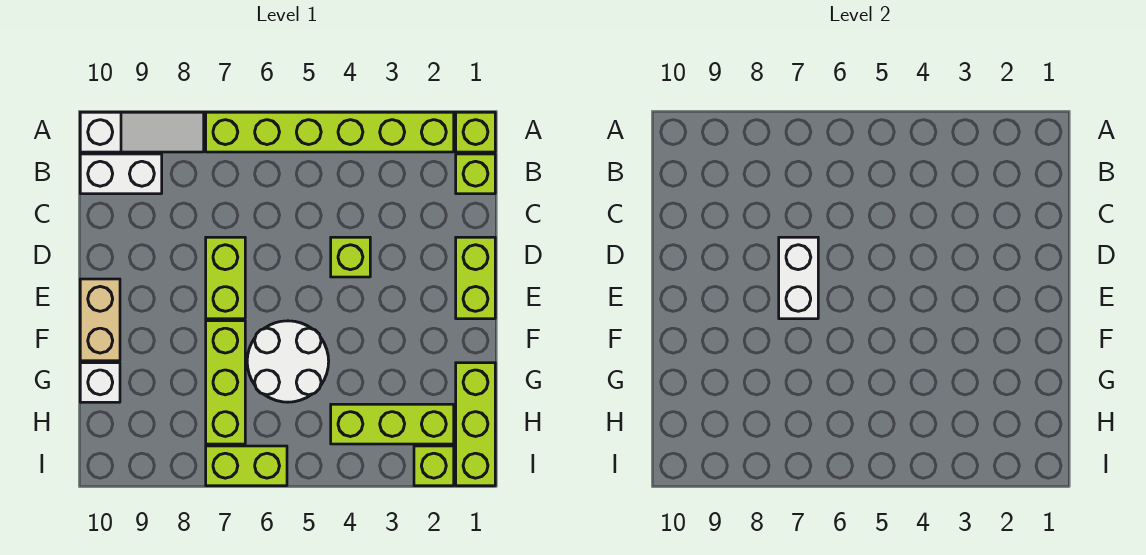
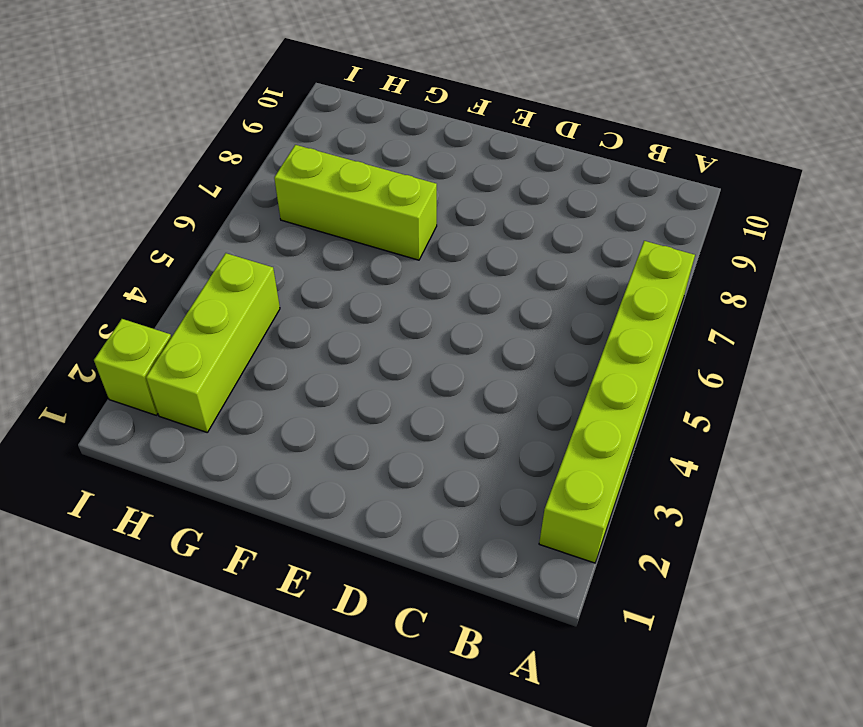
none -> lime 1x1 brick [456,112,495,152]
none -> white 1x3 slope [80,112,204,152]
none -> lime 1x1 brick [456,154,495,194]

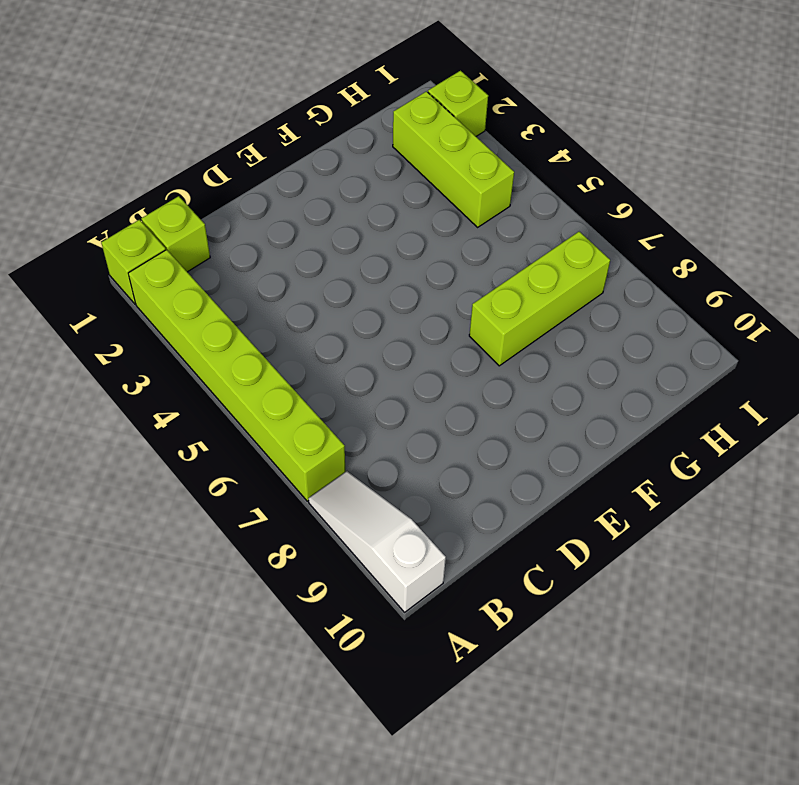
none -> white 1x2 brick [80,154,162,194]
none -> lime 1x2 brick [456,237,495,319]
none -> lime 1x1 brick [331,237,370,277]

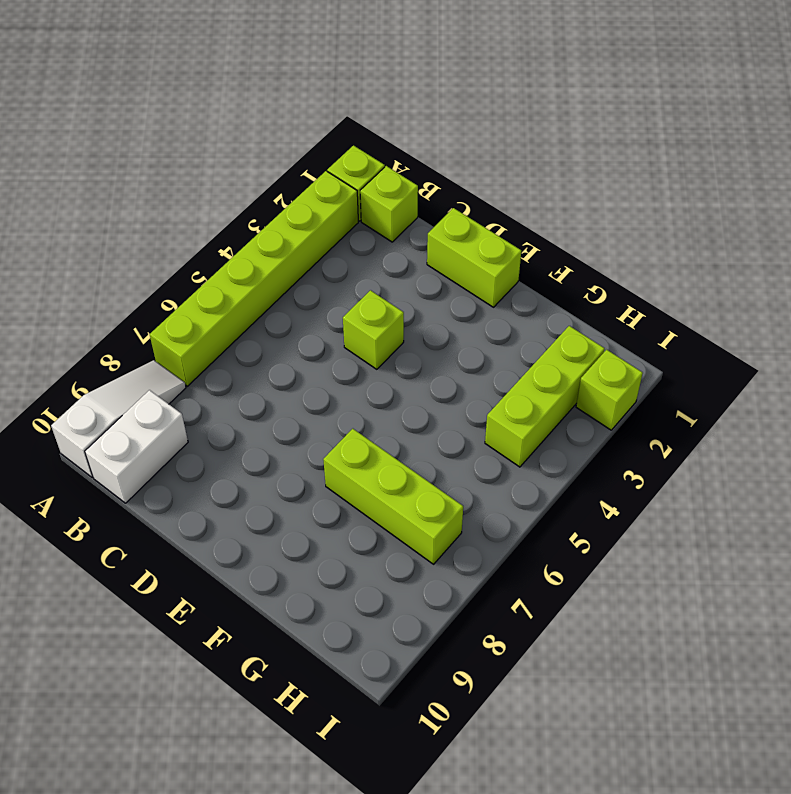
none -> lime 1x2 brick [206,237,245,319]
none -> tan 1x2 brick [80,279,120,361]
none -> white 2x2 round brick [247,321,329,402]

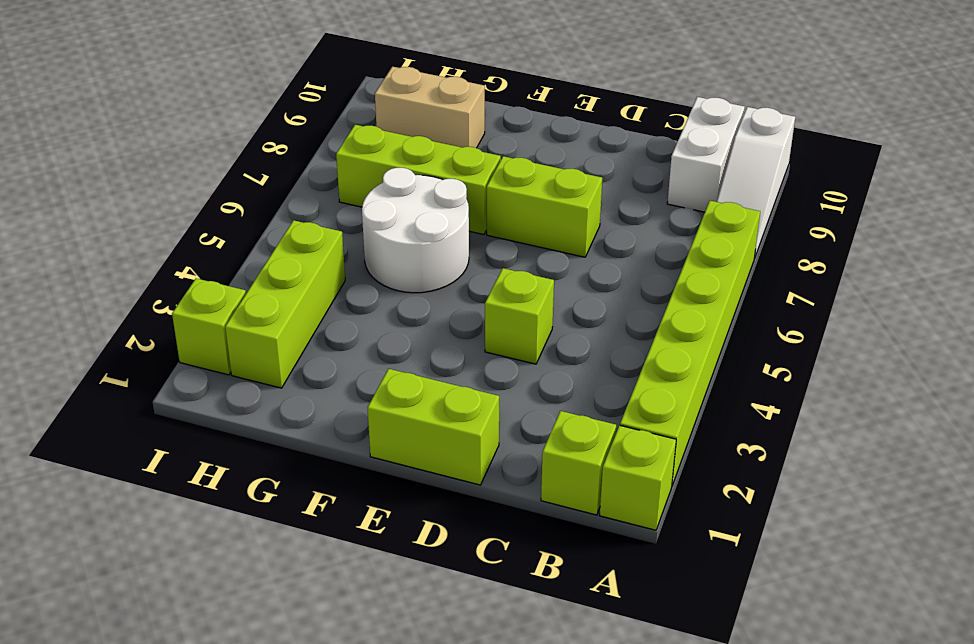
tan 1x2 brick [375,67,485,148] -> tan 1x2 brick moved to [80,279,120,361]
none -> lime 1x3 brick [456,363,495,486]
none -> white 1x1 brick [80,363,120,402]
none -> lime 1x2 brick [206,446,287,486]

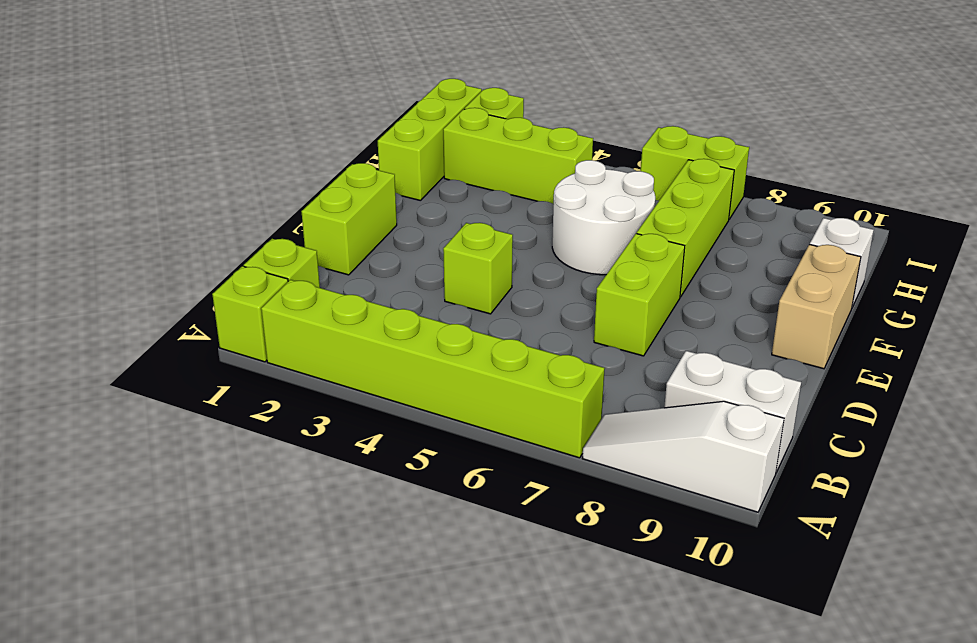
none -> white 1x2 brick [779,237,818,319]

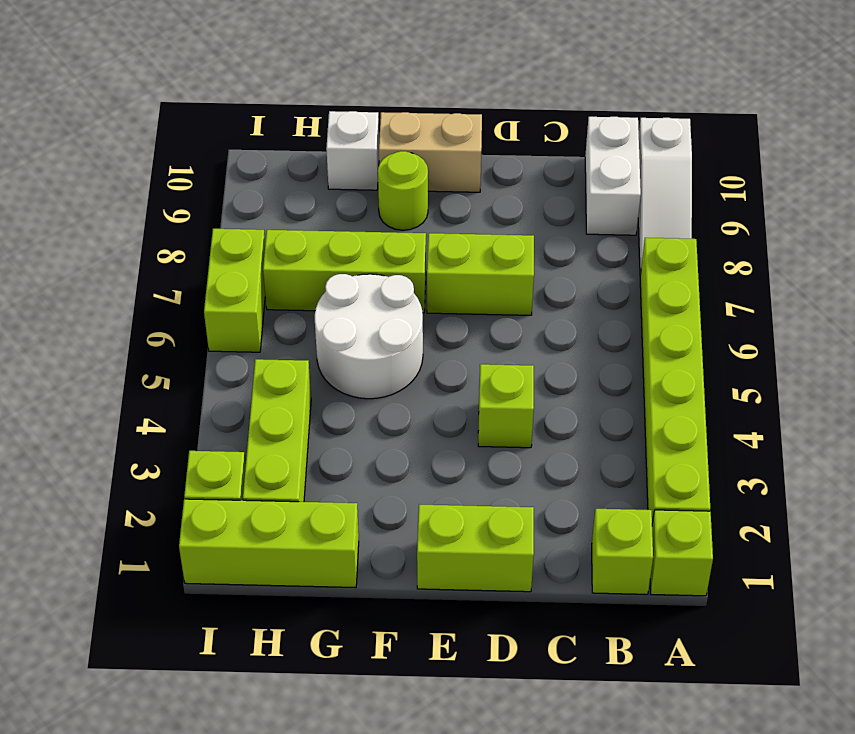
lime 1x1 round brick [378,151,428,230] -> none
none -> white 1x2 brick [779,237,818,319]

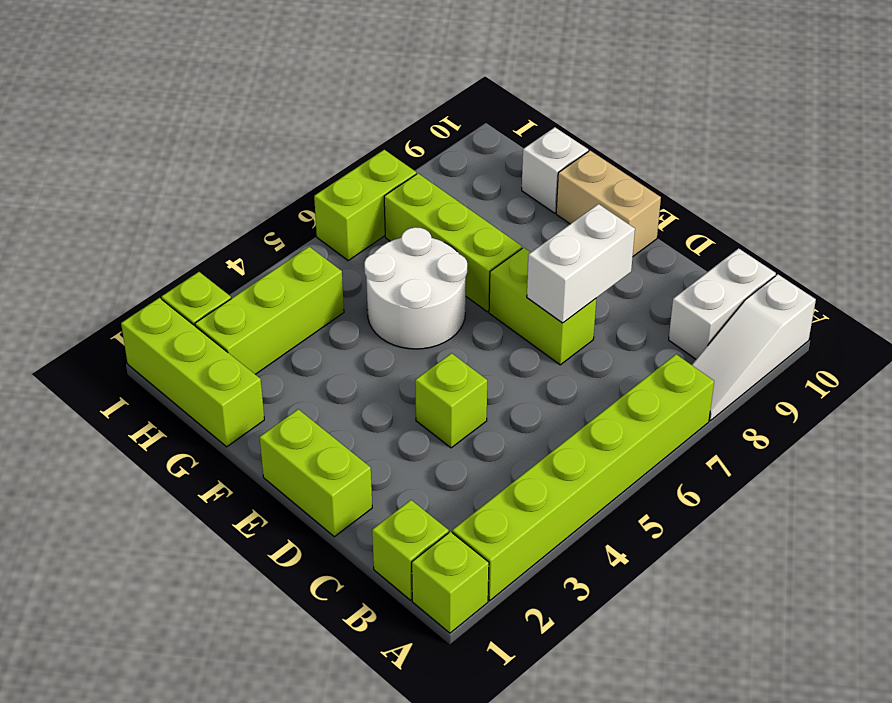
white 1x2 brick [527,204,635,323] -> white 1x2 brick turned to [779,237,818,319]

